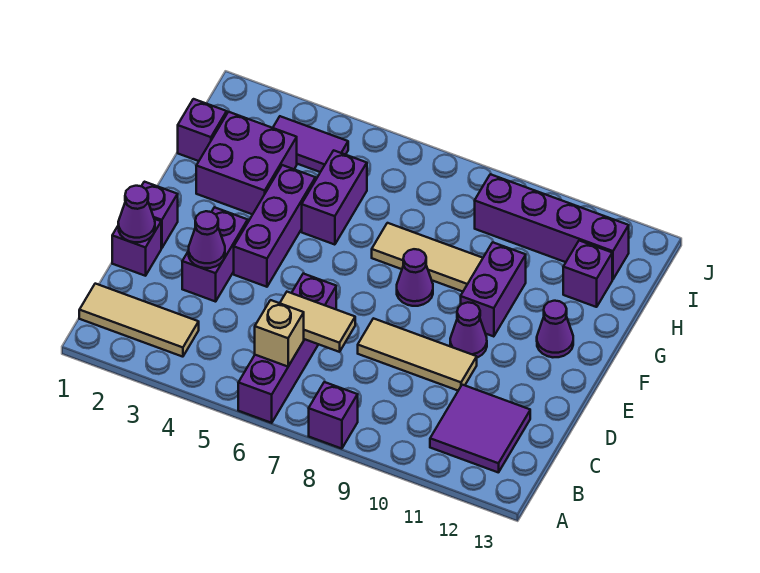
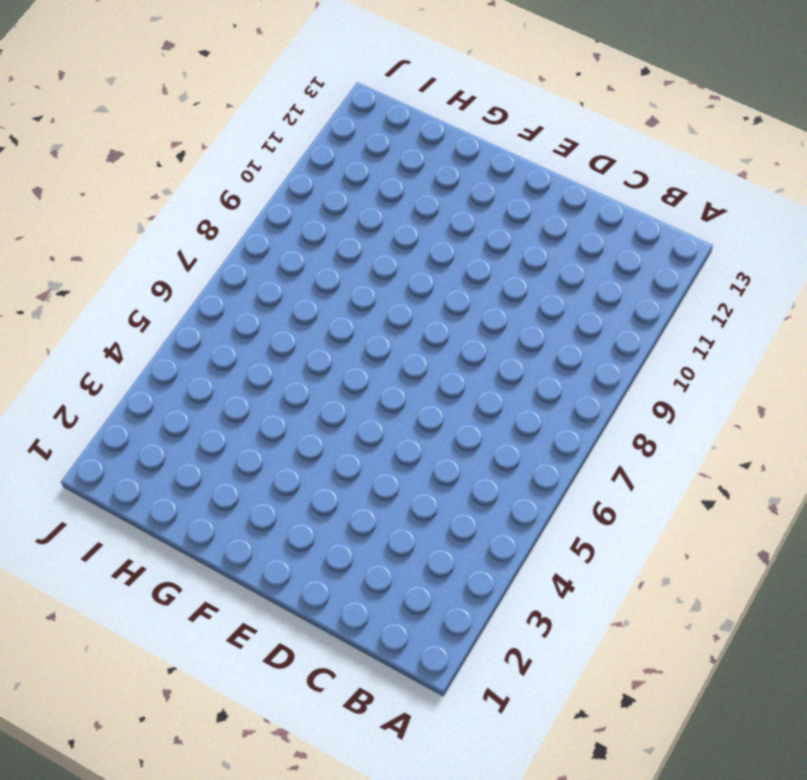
none -> purple 1x4 brick [238,274,336,423]
none -> purple 1x1 brick [309,382,358,449]
none -> tan 1x3 tile [79,284,199,357]

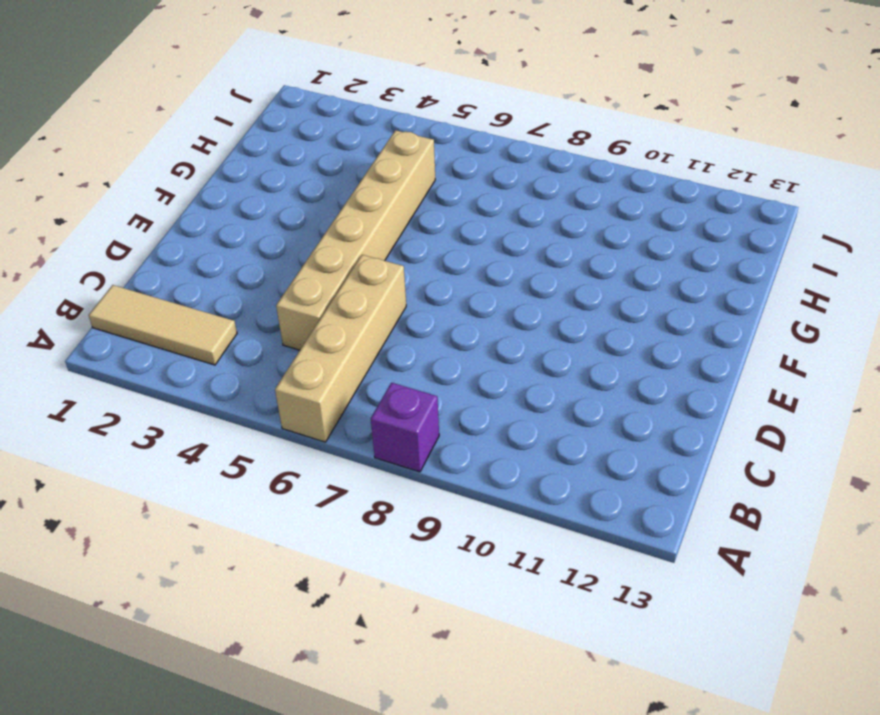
tan 1x4 brick [275,255,406,442] -> purple 1x4 brick [238,274,336,423]
tan 1x6 brick [276,130,435,350] -> purple 1x2 brick [302,150,367,245]
none -> purple 2x2 tile [430,385,530,473]
none -> purple 1x1 brick [112,219,161,276]
none -> purple 1x2 brick [182,207,248,302]

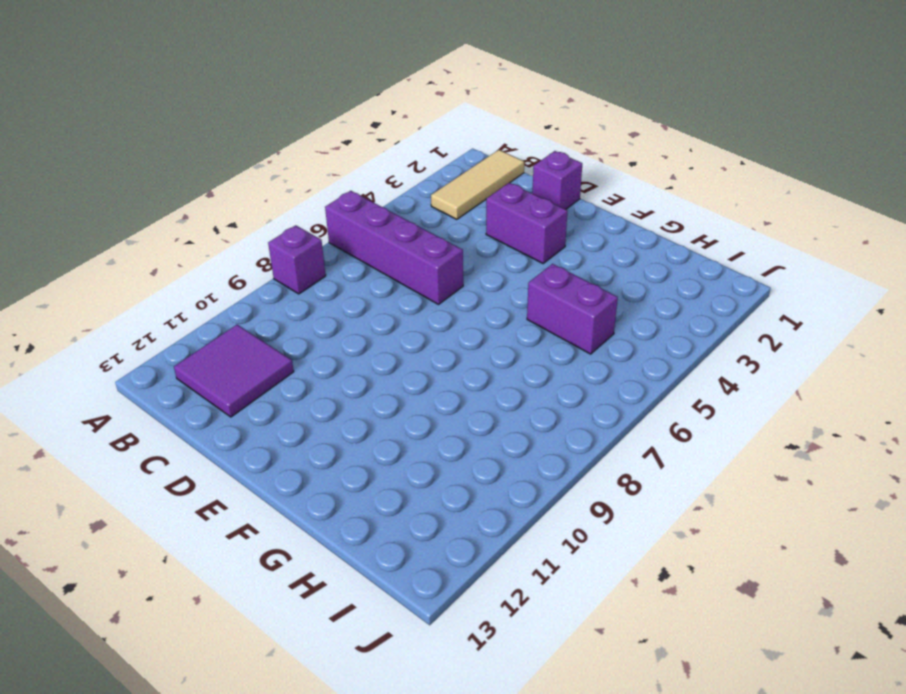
none -> tan 1x3 tile [358,318,477,390]
none -> purple 1x1 brick [142,182,178,248]
none -> purple 1x3 brick [234,165,315,287]

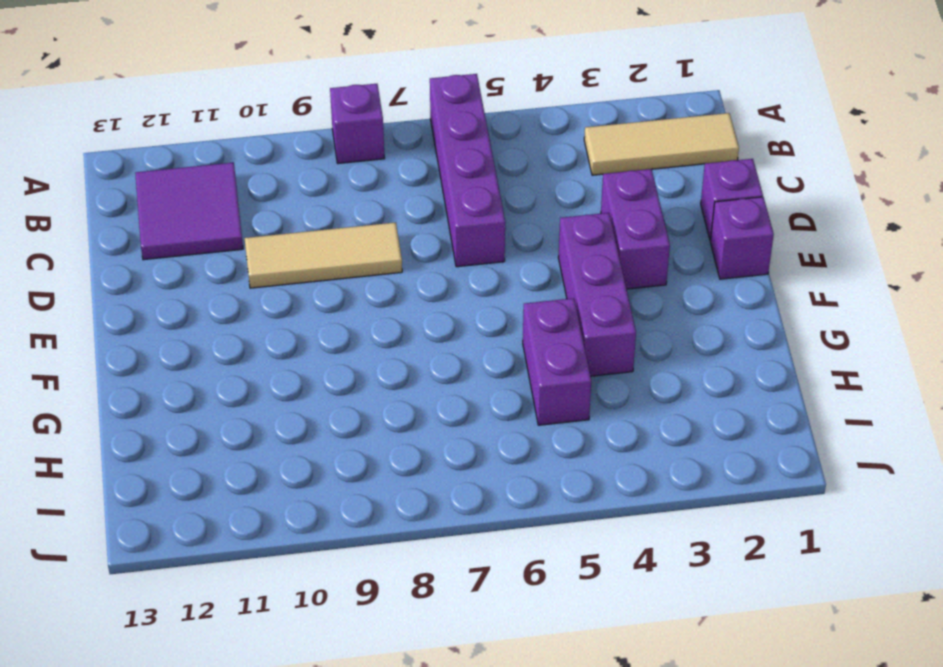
none -> purple 1x1 cone [450,302,487,358]
none -> purple 1x1 cone [397,249,433,306]
none -> purple 1x2 brick [461,242,526,337]

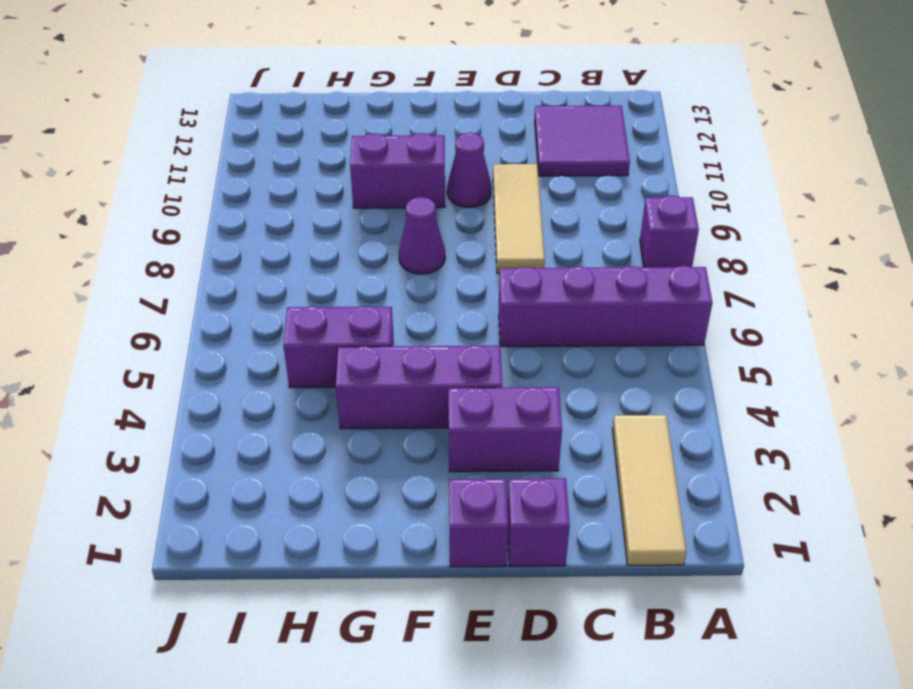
none -> purple 1x1 cone [537,301,573,357]
none -> purple 2x2 brick [196,112,297,214]
none -> tan 1x3 tile [372,223,483,292]

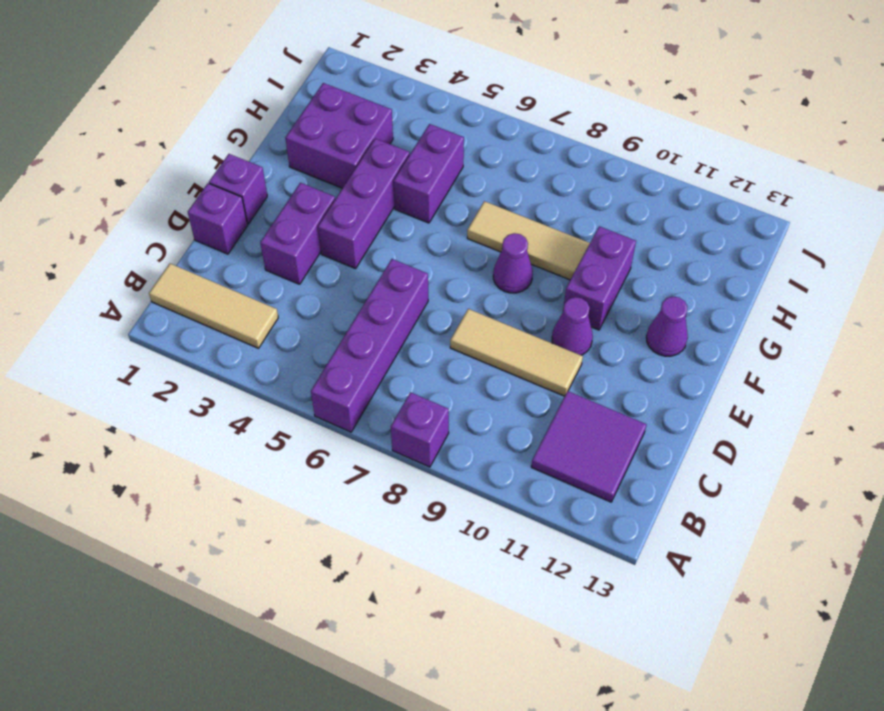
none -> purple 1x1 brick [178,99,227,161]
none -> purple 1x1 brick [563,241,612,307]
none -> purple 1x2 tile [273,116,348,172]

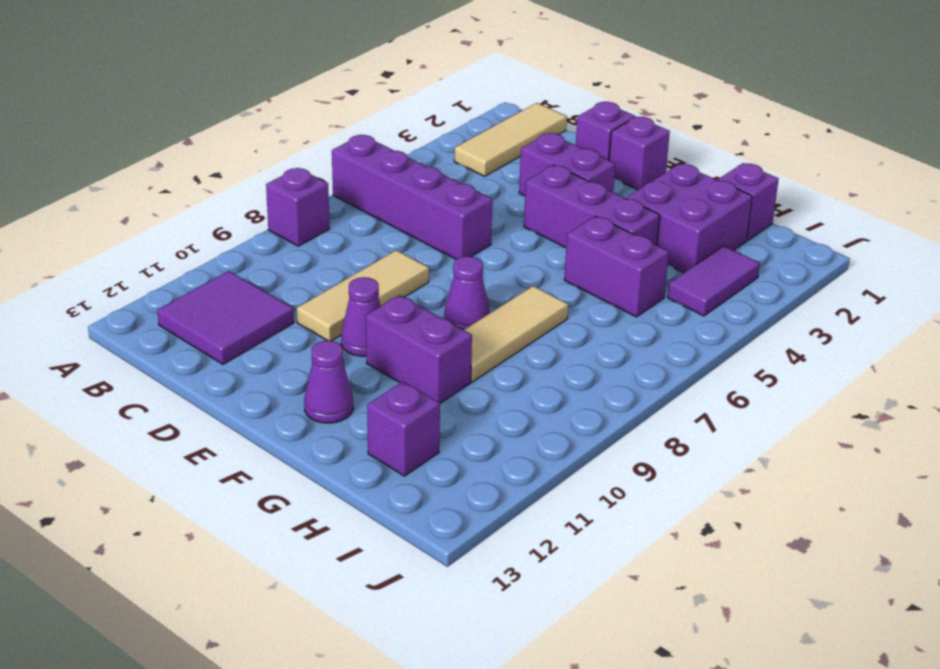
none -> purple 1x4 brick [475,174,629,279]
none -> tan 1x1 brick [255,300,304,367]
none -> tan 1x2 tile [280,292,355,352]

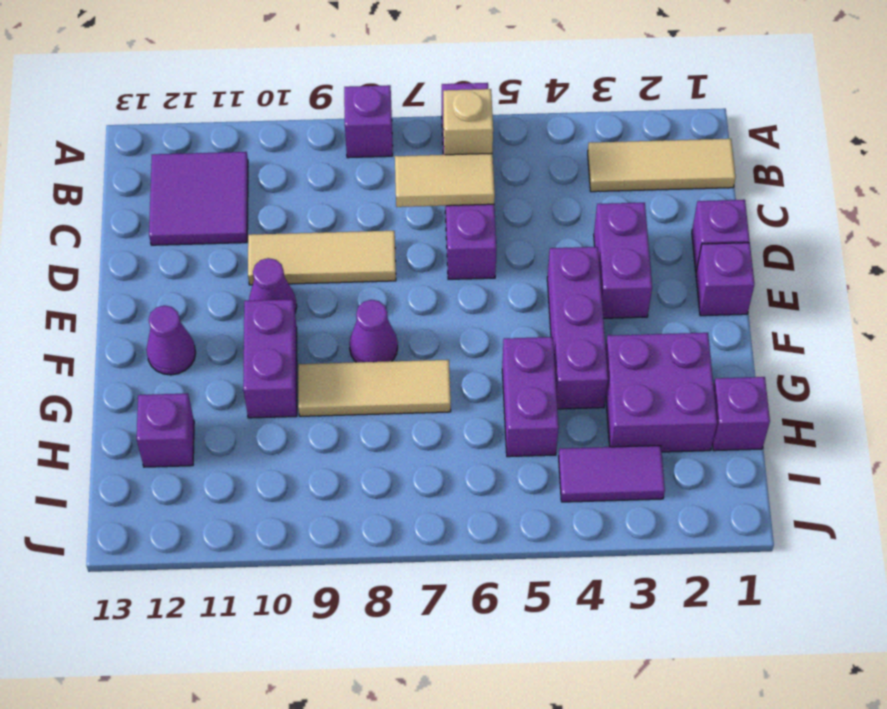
none -> purple 1x4 brick [475,174,629,279]
none -> purple 1x1 cone [118,186,155,242]
none -> purple 1x1 cone [189,211,225,268]

